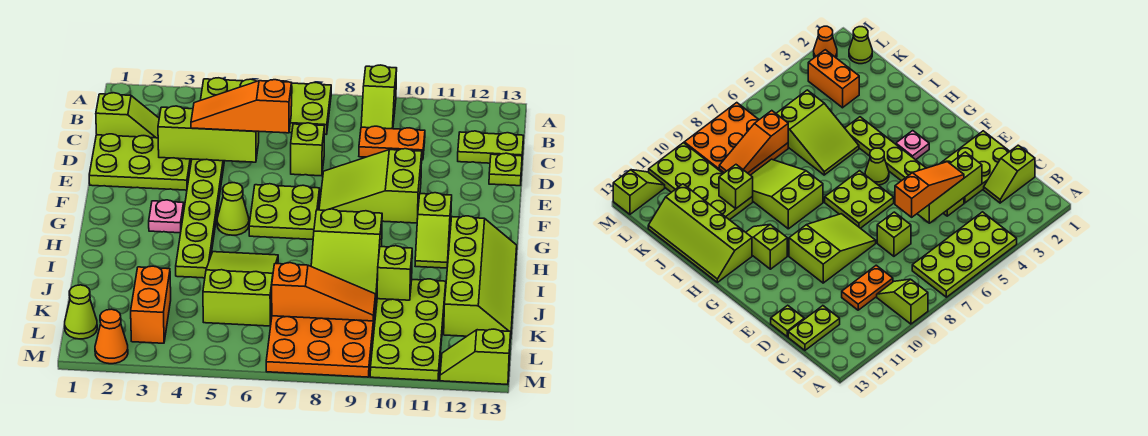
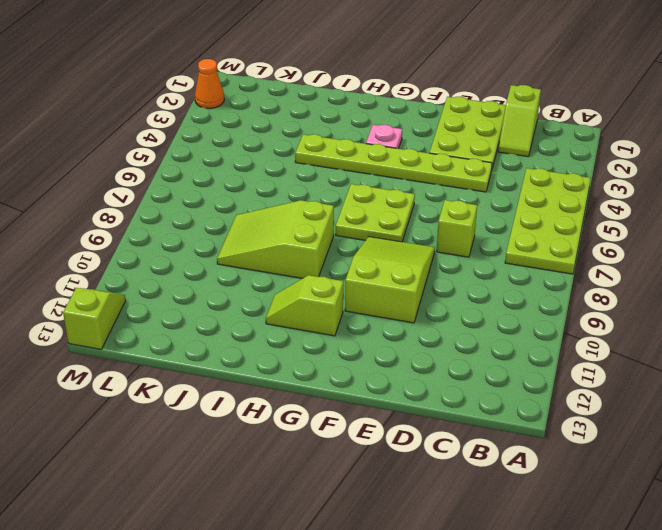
none -> lime 1x2 slope [361,65,397,129]
none -> orange 1x2 plate [359,126,425,160]
none -> lime 1x2 plate [458,131,523,163]

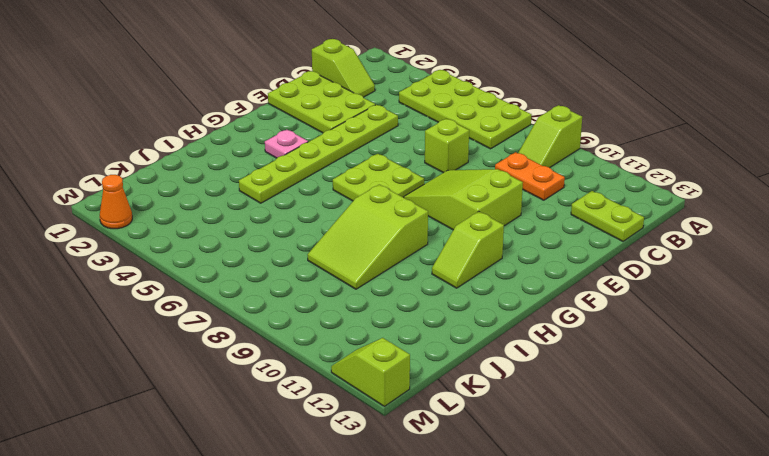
none -> lime 1x1 plate [489,153,522,186]
none -> lime 1x1 cone [217,183,249,235]
none -> lime 2x4 slope [444,216,517,339]

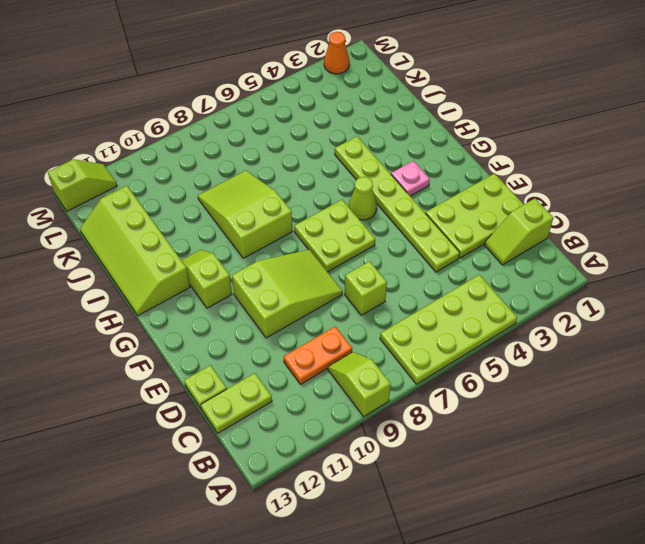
none -> lime 2x3 slope [203,252,278,326]
none -> lime 2x4 plate [370,279,446,381]
none -> orange 1x2 brick [131,266,171,343]

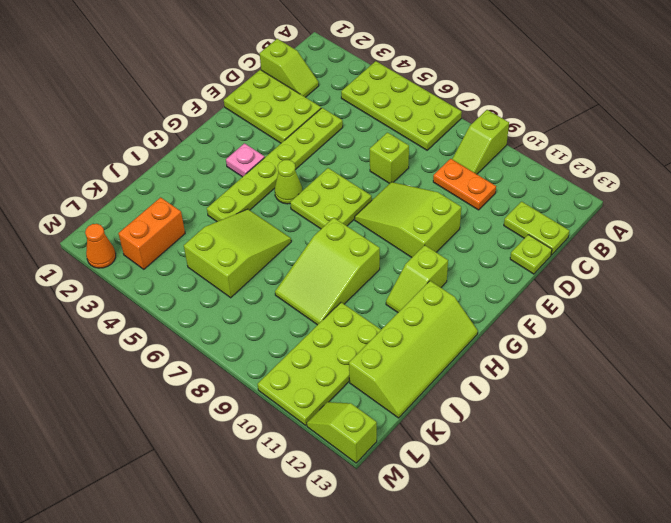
none -> orange 3x3 plate [266,309,375,377]
none -> lime 1x1 cone [65,285,97,339]
none -> lime 1x3 brick [158,106,259,162]

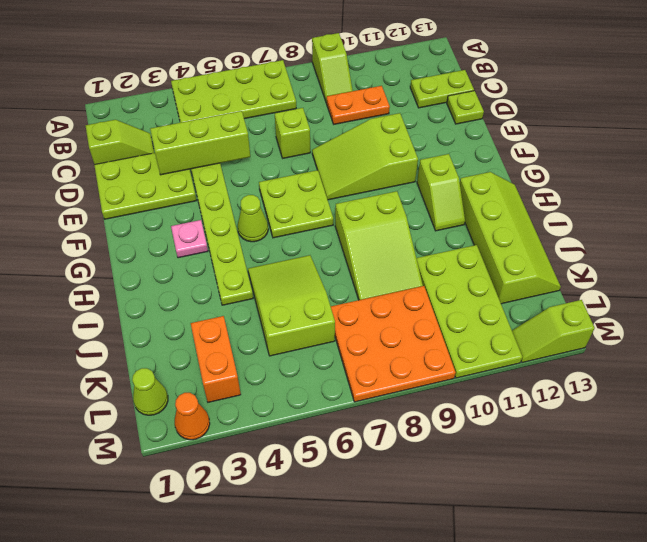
none -> lime 1x1 brick [377,246,412,300]
none -> orange 1x3 slope [272,263,376,321]
none -> orange 1x3 slope [191,80,292,133]

